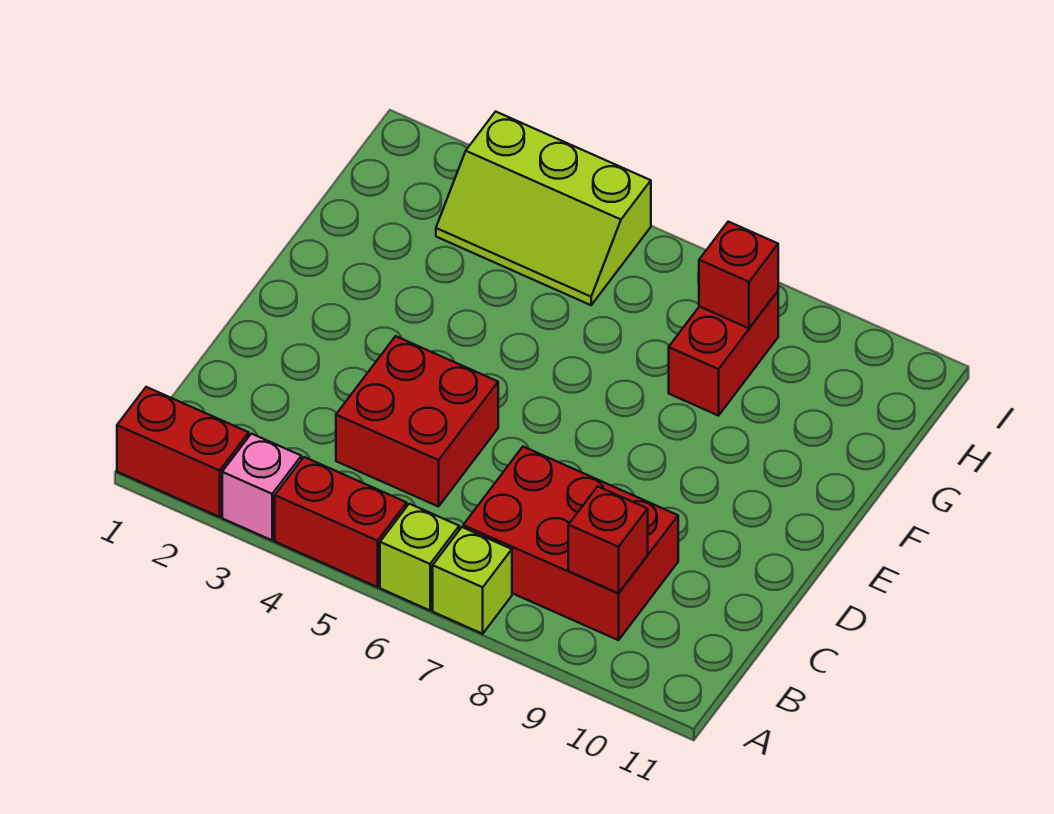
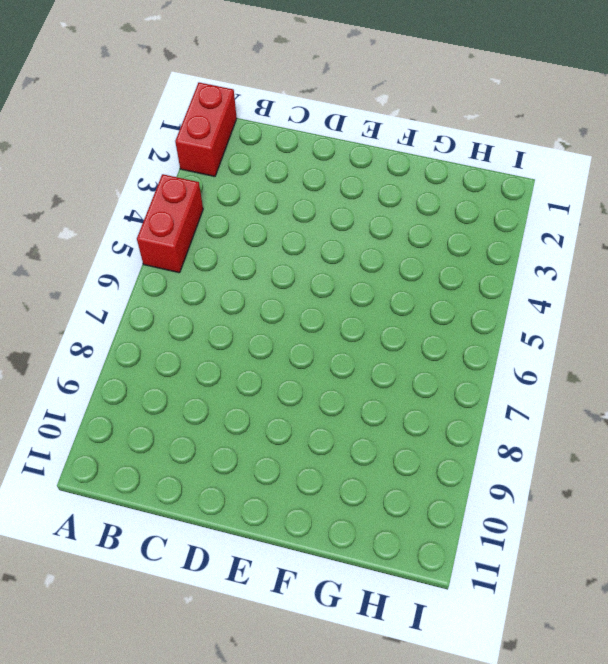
none -> pink 1x1 brick [222,434,301,540]
none -> lime 1x1 brick [380,504,459,610]

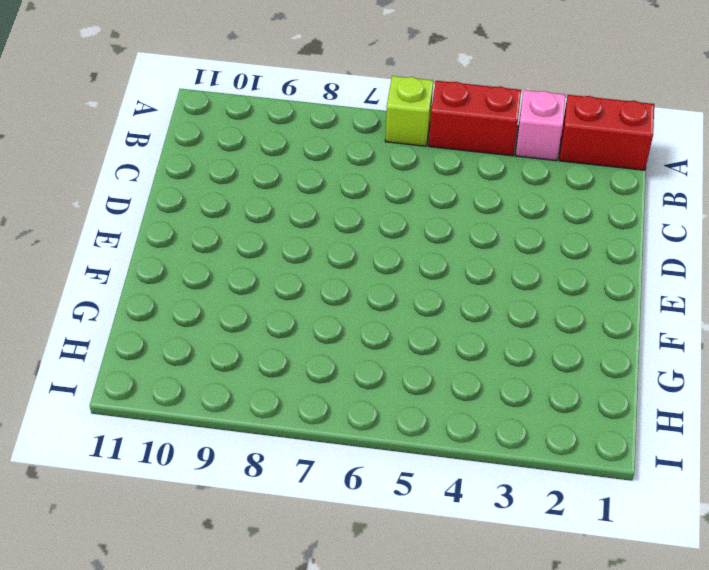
none -> lime 1x1 brick [433,527,512,634]
none -> red 2x3 brick [463,447,678,640]

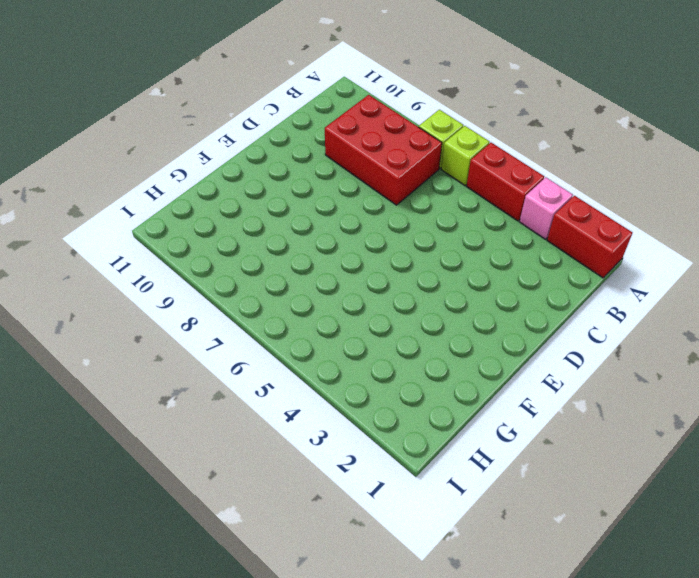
none -> red 2x2 brick [336,336,498,507]
none -> red 1x2 brick [669,291,778,416]

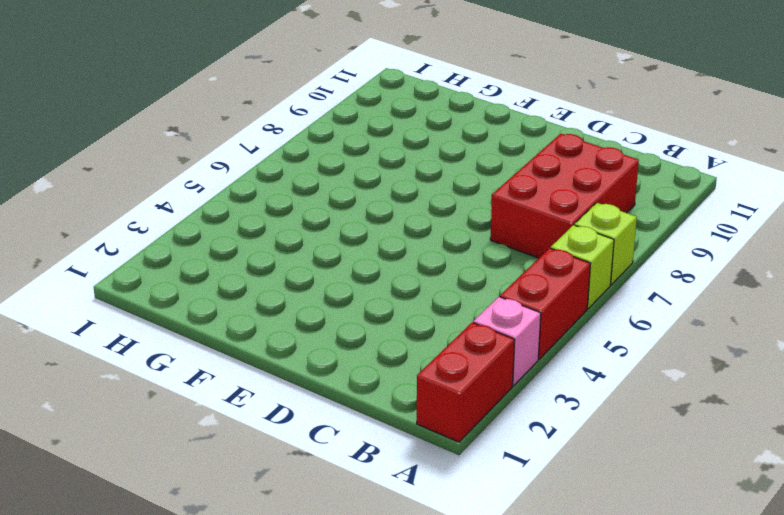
none -> red 2x2 brick [336,336,498,507]
none -> red 1x2 brick [669,291,778,416]

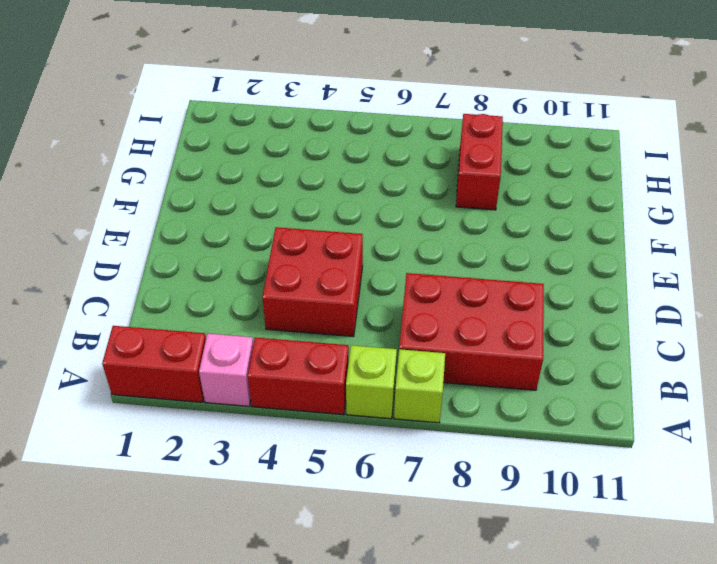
none -> lime 2x3 slope [436,112,651,305]
none -> red 1x1 brick [568,486,648,593]

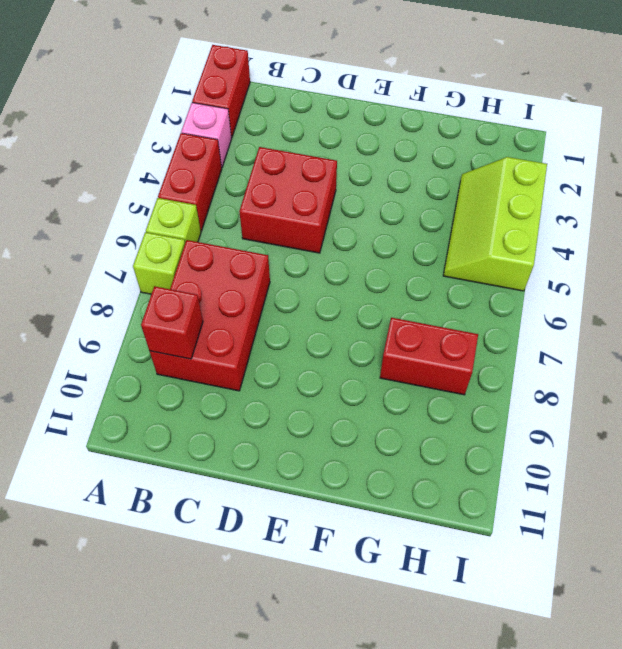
none -> red 1x1 brick [699,222,778,328]

